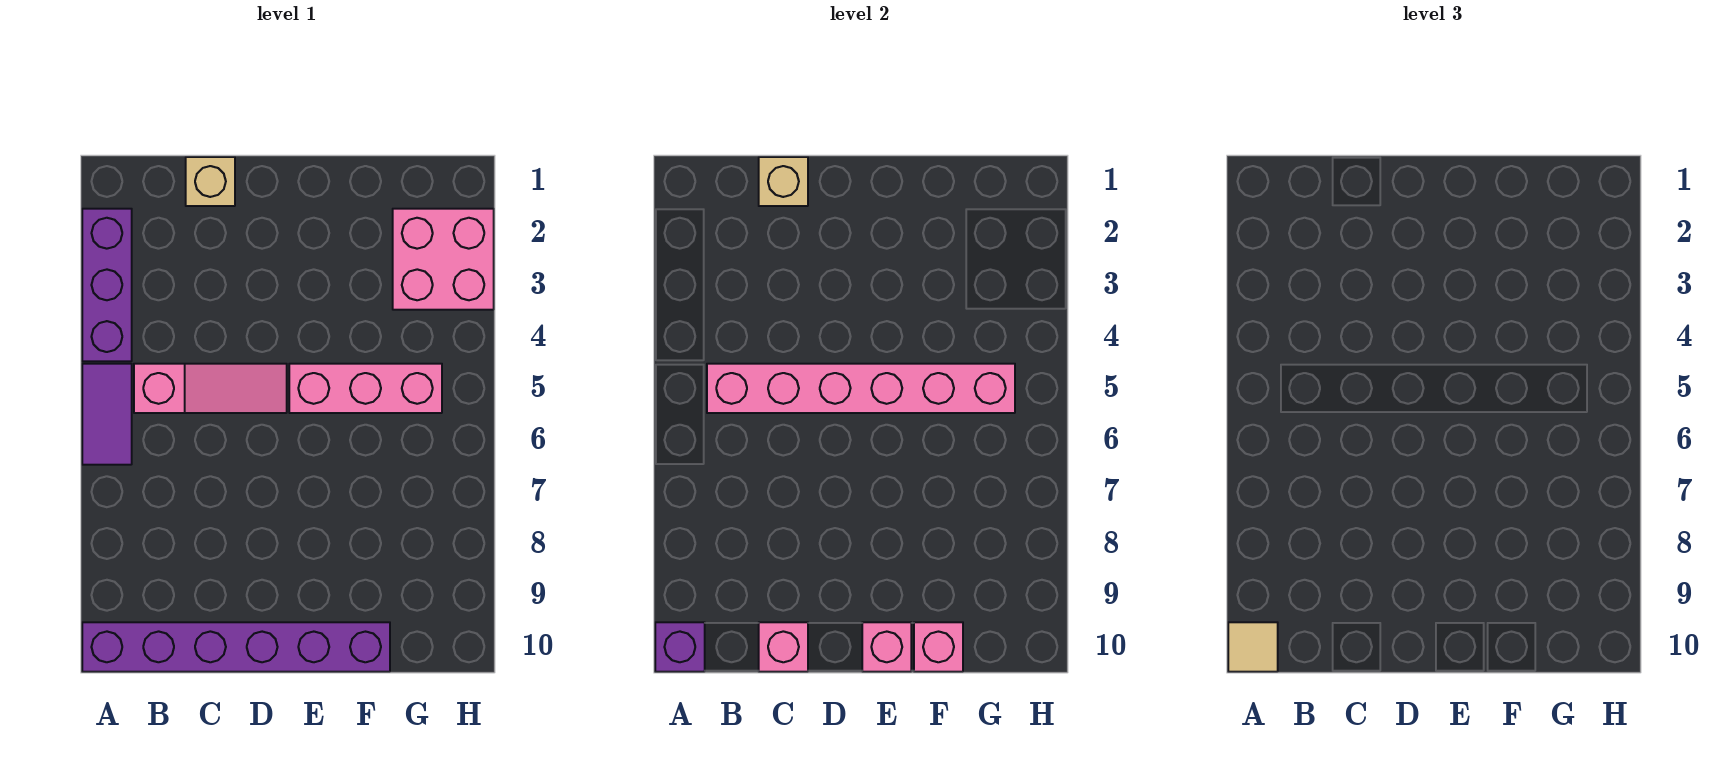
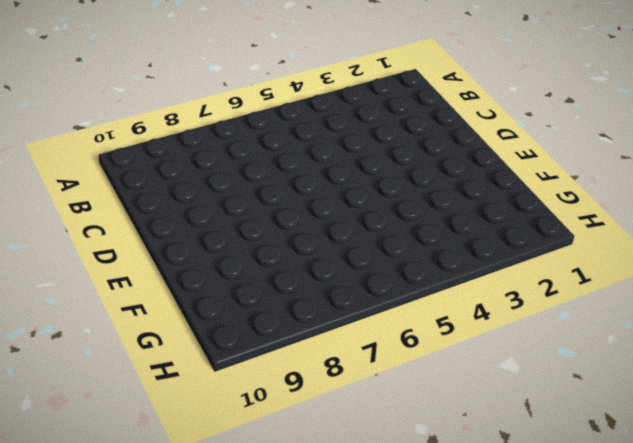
none -> purple 1x3 brick [82,209,132,361]
none -> purple 1x2 tile [82,364,132,465]
none -> purple 1x6 brick [82,622,390,672]

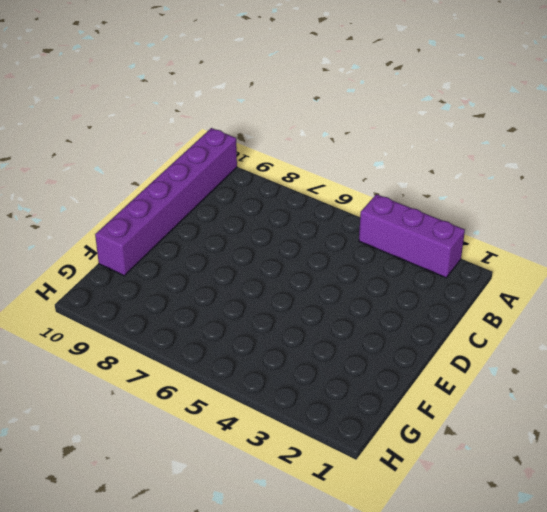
none -> purple 1x2 tile [82,364,132,465]
none -> pink 1x3 slope [134,364,287,413]
none -> tan 1x1 brick [186,157,235,206]

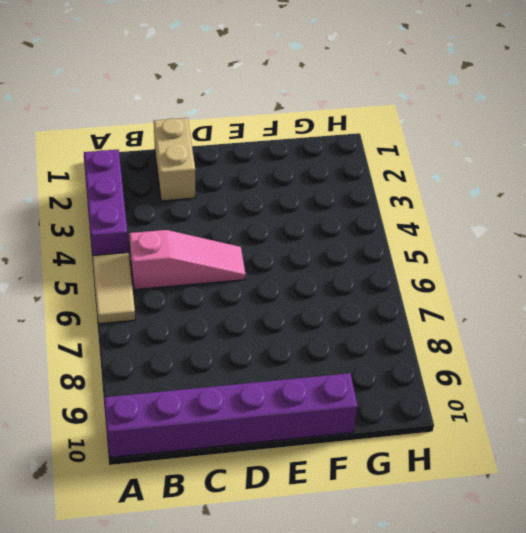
tan 1x2 tile [93,253,135,324] -> purple 1x2 tile [82,364,132,465]
tan 1x2 brick [154,118,195,201] -> tan 1x1 brick [186,157,235,206]
none -> pink 1x3 brick [289,364,442,413]
none -> pink 2x2 brick [393,209,494,310]
none -> purple 1x1 brick [655,622,705,672]

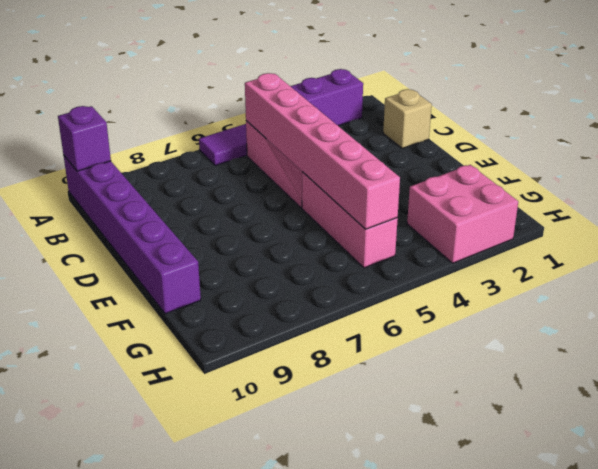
none -> tan 1x1 brick [759,157,808,206]
none -> pink 1x1 brick [759,622,808,672]
none -> pink 1x1 brick [862,622,911,672]

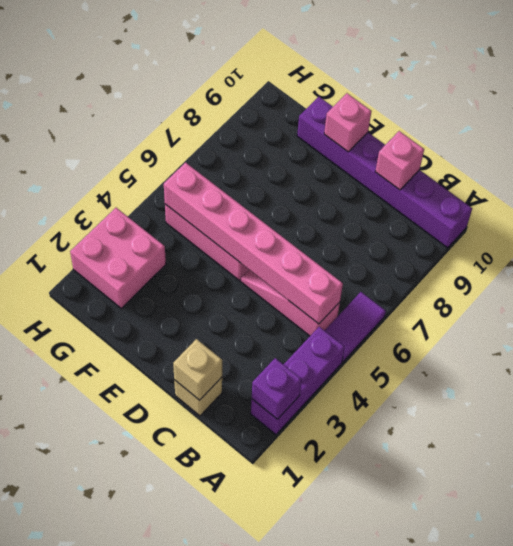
purple 1x1 brick [252,358,302,419] -> purple 1x1 brick moved to [655,622,705,672]
none -> pink 1x1 brick [914,622,963,672]
none -> tan 1x1 tile [1228,622,1278,672]

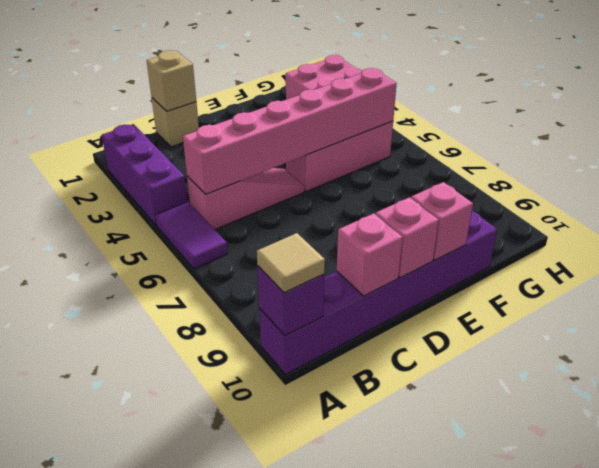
pink 1x1 brick [376,197,439,278] -> pink 1x1 brick moved to [914,622,963,672]

